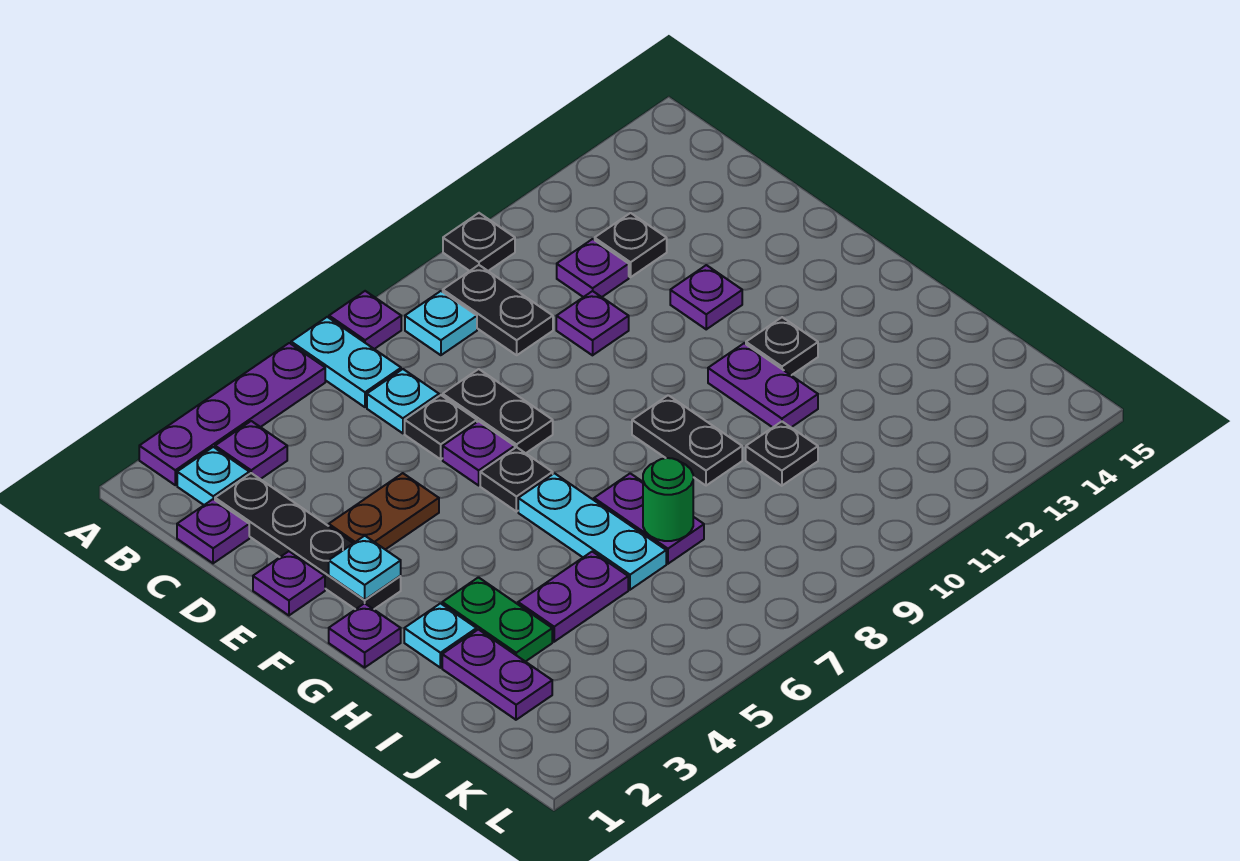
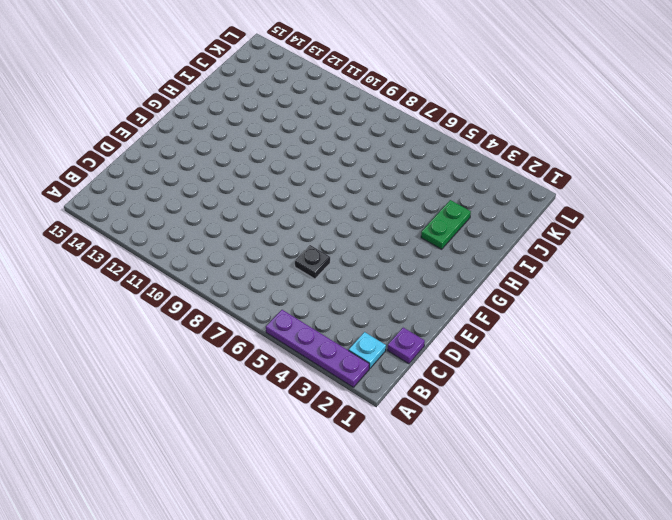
none -> cyan 1x2 plate [291,317,401,407]
none -> purple 1x1 plate [329,291,401,349]
none -> black 1x1 plate [443,213,515,271]
none -> purple 1x1 plate [215,421,287,479]

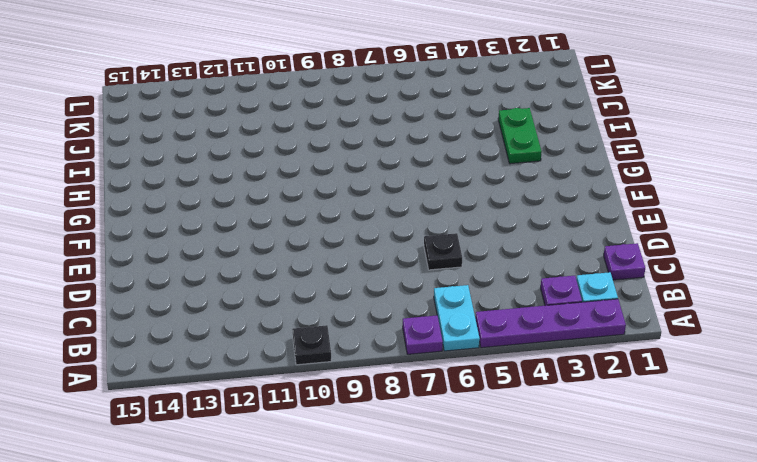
none -> cyan 1x1 plate [405,291,477,355]
none -> black 1x2 plate [443,265,553,355]
none -> black 1x4 plate [215,473,401,609]
none -> cyan 1x1 plate [367,369,439,433]

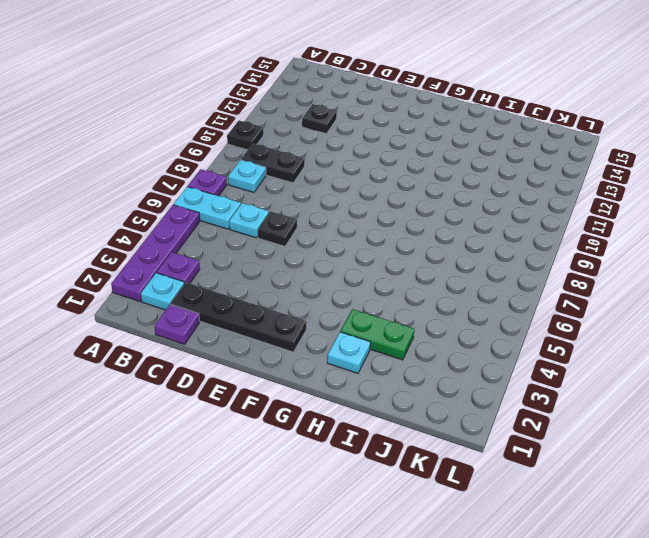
none -> purple 1x1 plate [557,239,629,297]
none -> black 1x2 plate [443,369,553,453]
none -> purple 1x1 plate [556,291,629,355]
none -> purple 1x1 plate [253,551,325,615]

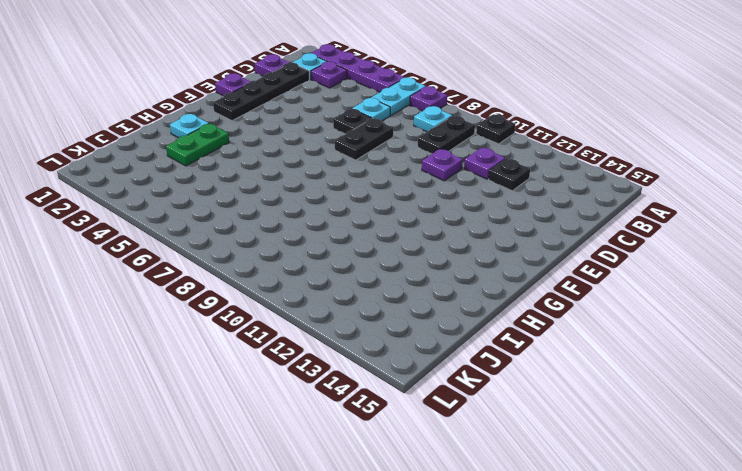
none -> brown 1x2 plate [329,473,439,550]
none -> purple 1x1 plate [443,421,515,485]
none -> purple 1x1 plate [670,265,742,329]
none -> black 1x1 plate [480,447,553,512]

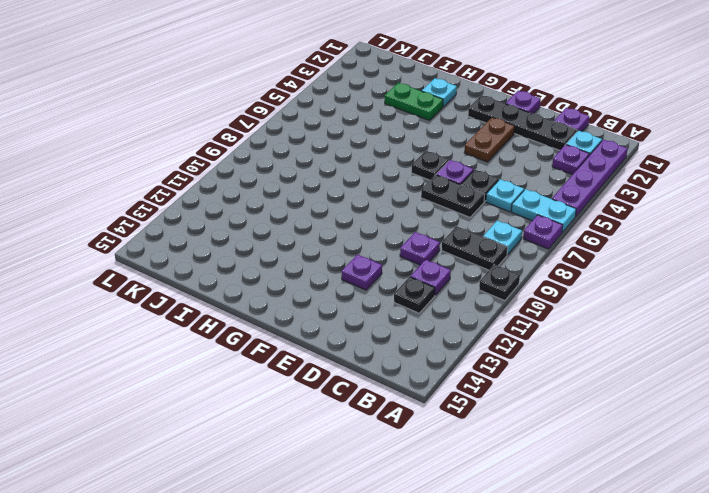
none -> purple 1x1 plate [329,603,401,668]
none -> cyan 1x3 plate [518,473,666,590]
none -> black 1x2 plate [632,395,742,486]
none -> purple 1x2 plate [708,343,818,427]

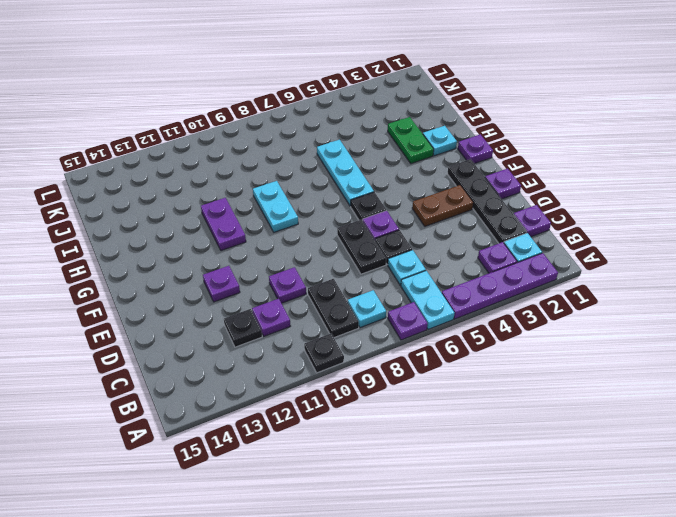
cyan 1x2 plate [253,181,298,232] -> black 1x2 plate [632,395,742,486]
none -> black 1x1 plate [746,317,818,375]
none -> purple 1x2 plate [594,473,704,564]
none -> purple 1x2 plate [442,629,552,720]
none -> purple 1x2 plate [518,551,628,642]

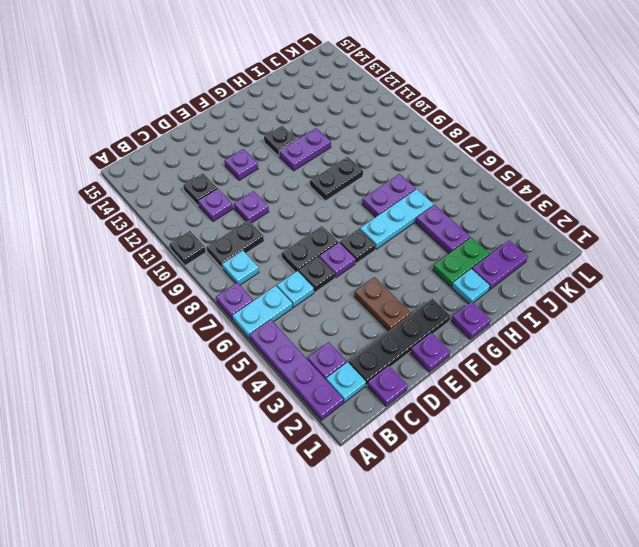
none -> black 1x1 plate [746,422,818,486]
none -> cyan 1x1 plate [329,536,401,600]
none -> green 1x1 round brick [643,458,693,541]

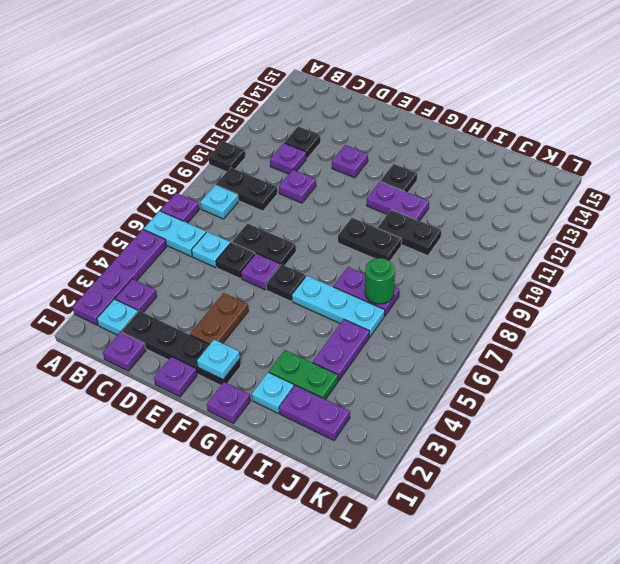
black 1x2 plate [378,210,441,256] -> black 1x1 plate [746,422,818,486]

